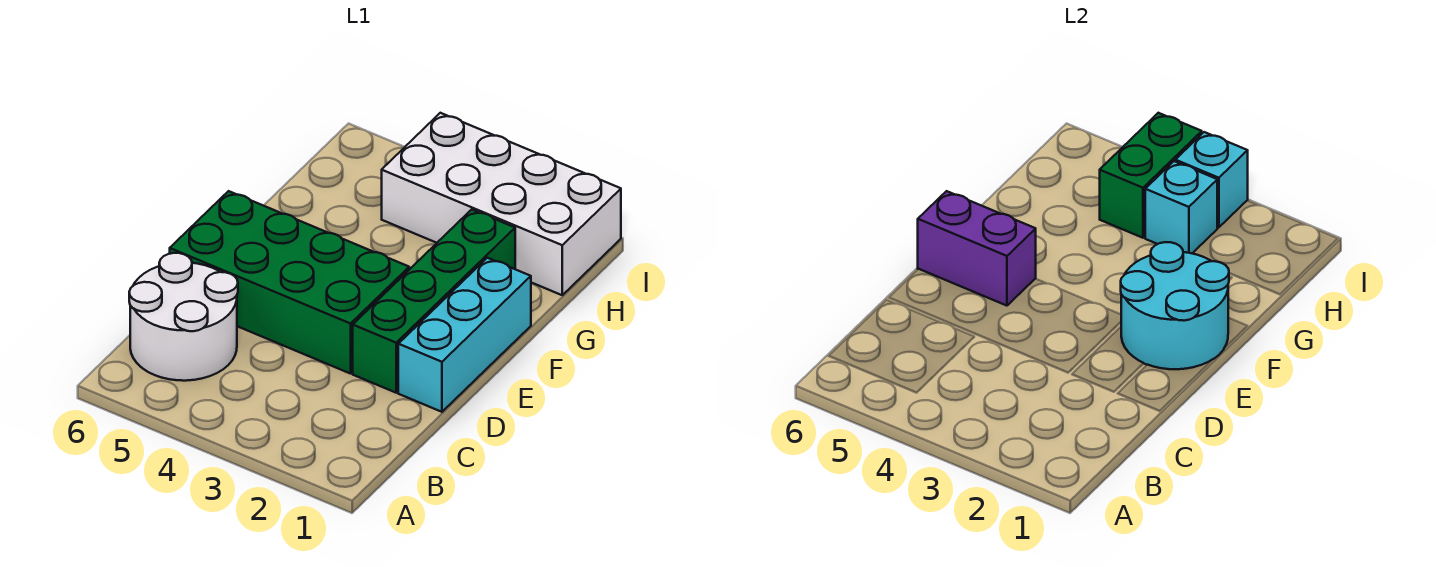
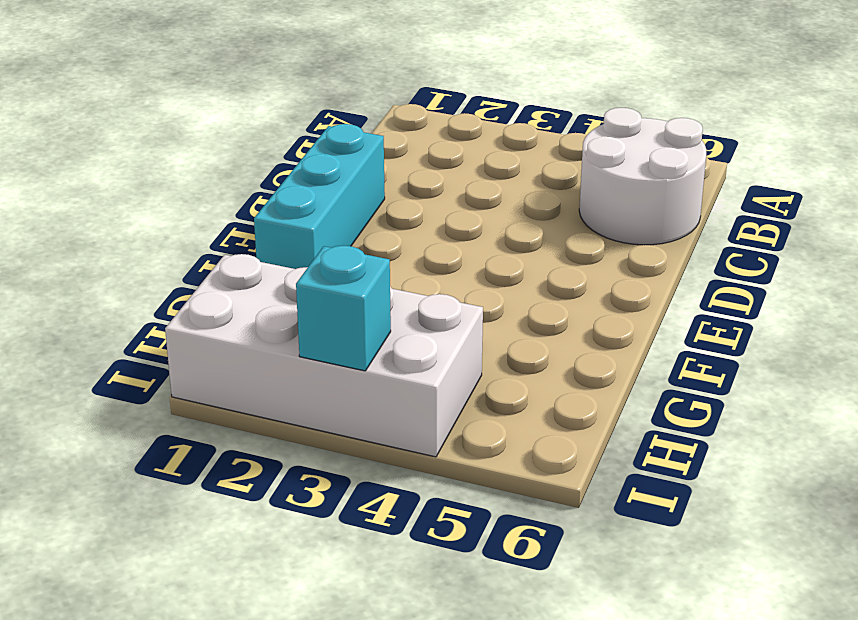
none -> green 1x4 brick [353,209,515,393]
none -> green 2x4 brick [170,191,409,374]

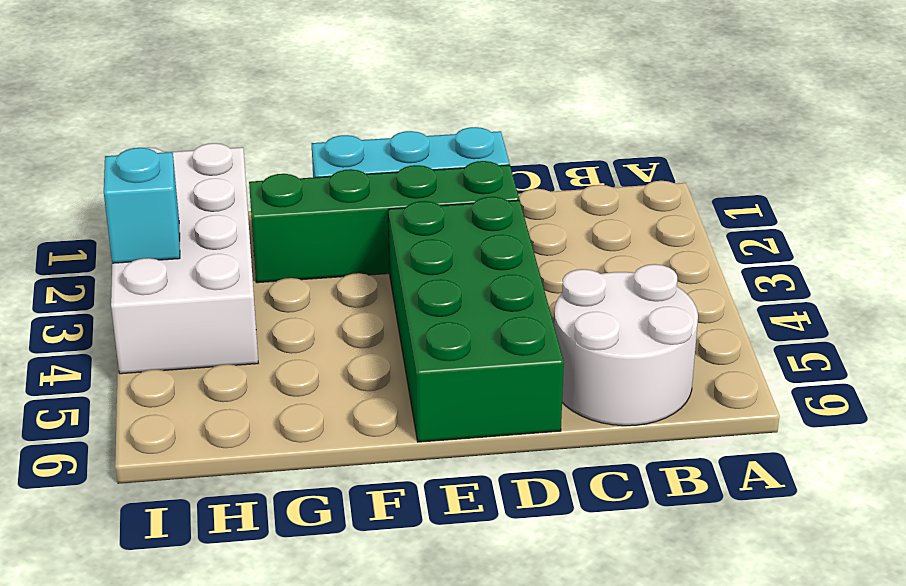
none -> cyan 2x2 round brick [1121,242,1229,369]
none -> purple 1x2 brick [918,191,1036,306]

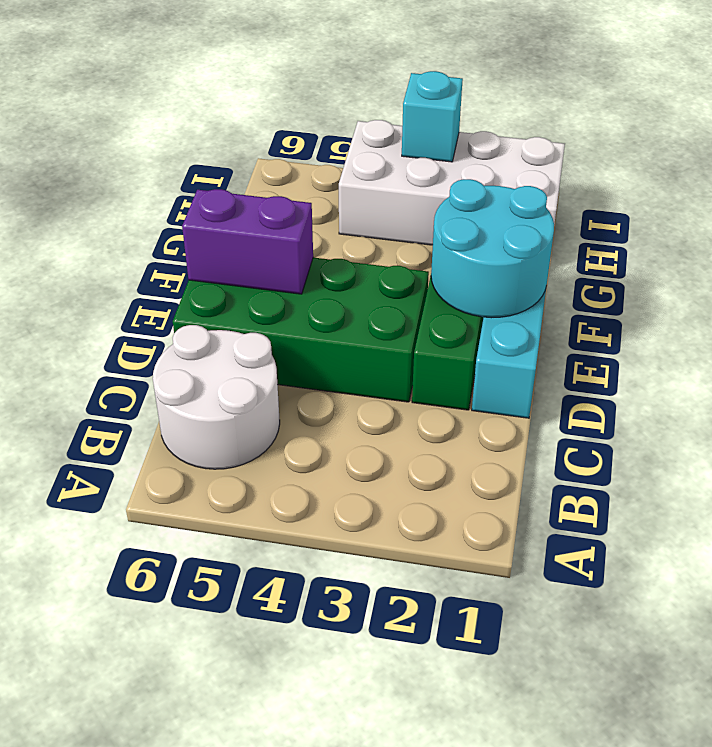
none -> cyan 1x1 brick [1145,161,1217,253]
none -> green 1x2 brick [1100,113,1202,238]

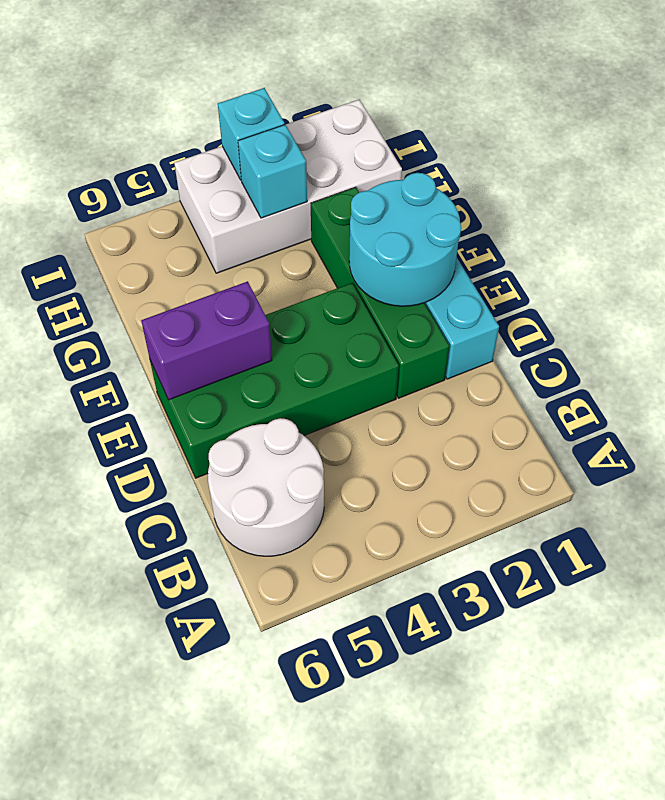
none -> green 1x2 brick [1100,113,1202,238]

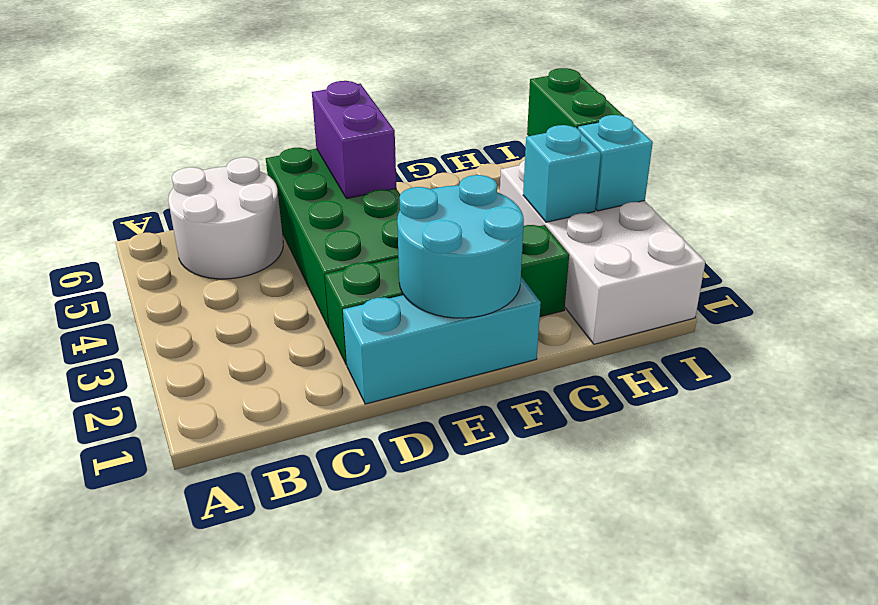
green 1x2 brick [527,68,624,136] -> green 1x2 brick turned to [1100,113,1202,238]

